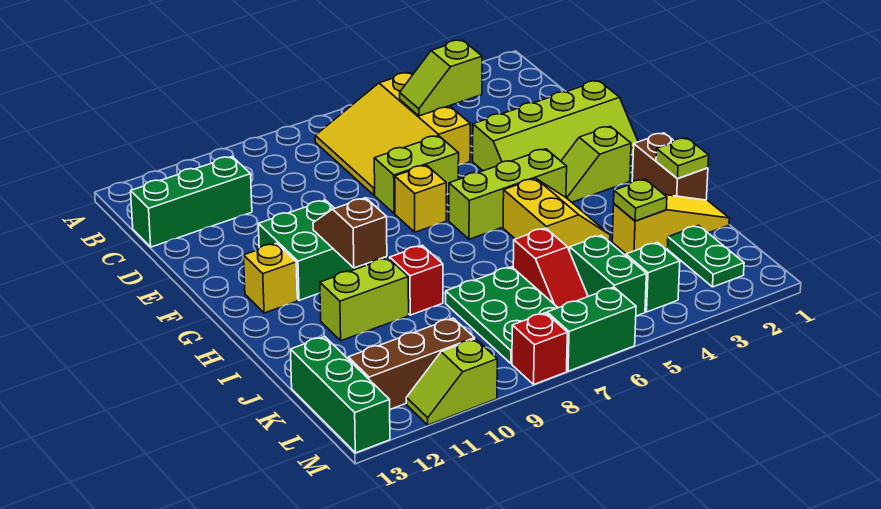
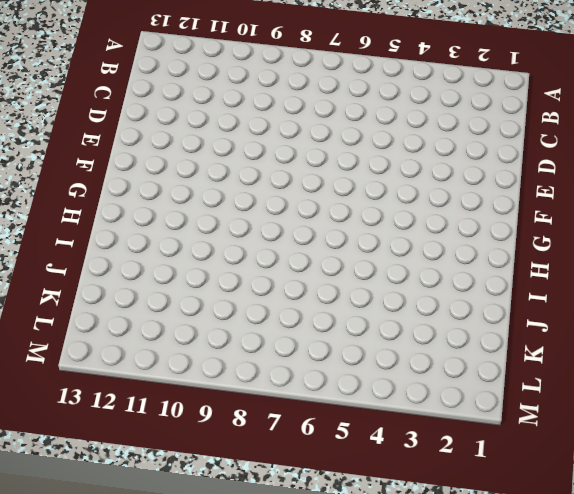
none -> yellow 3x3 slope [315,73,470,195]
none -> green 1x3 brick [131,157,252,247]
none -> lime 2x4 slope [473,81,638,171]

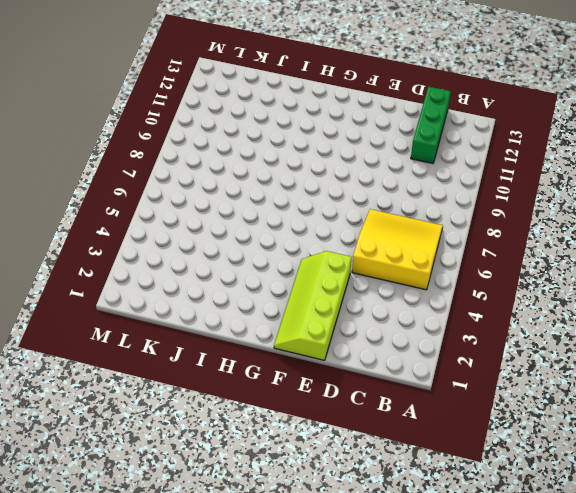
none -> lime 1x2 brick [374,136,459,214]
none -> yellow 1x1 brick [395,165,446,232]
none -> green 2x2 brick [258,200,366,300]

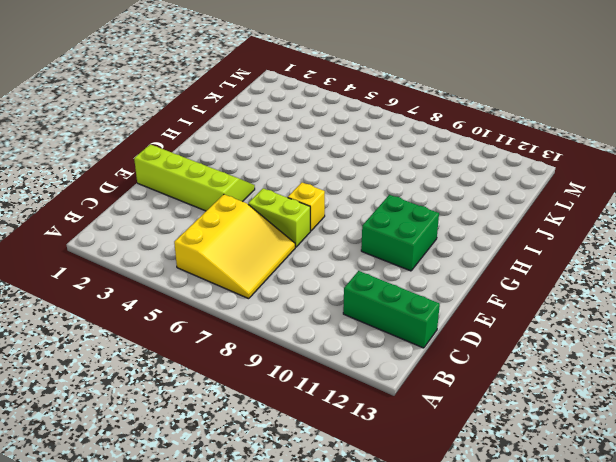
none -> lime 1x2 slope [561,126,631,202]
none -> lime 1x3 brick [449,149,567,239]
none -> yellow 1x1 brick [244,243,297,313]

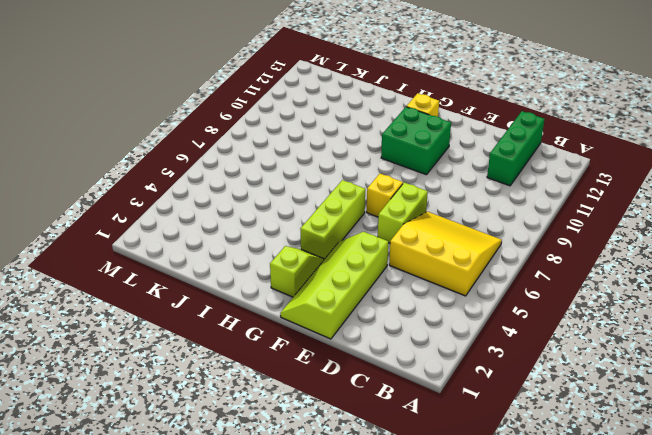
none -> brown 1x2 brick [632,133,708,200]
none -> yellow 2x2 slope [503,178,610,251]
none -> red 1x1 brick [390,245,443,315]

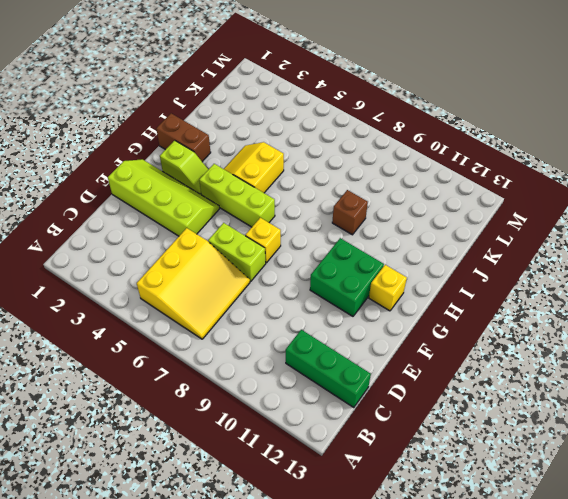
brown 1x2 brick [156,113,211,162] -> brown 1x2 brick turned to [632,133,708,200]
brown 1x1 brick [332,190,368,235] -> red 1x1 brick [390,245,443,315]
none -> lime 1x2 brick [320,258,409,341]
none -> yellow 1x3 slope [612,195,729,254]
none -> red 1x2 slope [513,228,588,308]

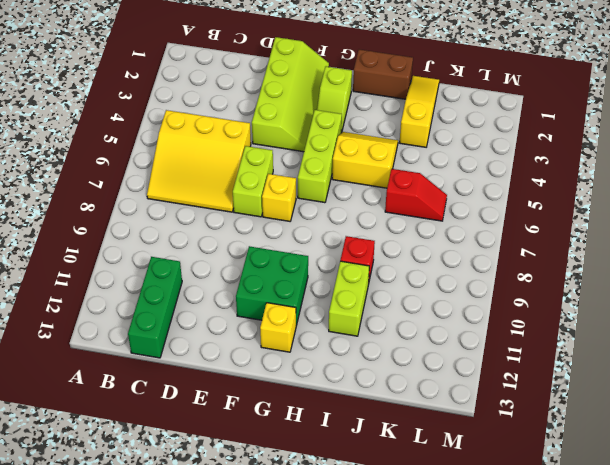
none -> green 2x3 plate [446,267,558,363]
none -> green 1x2 plate [667,225,744,287]
none -> green 1x2 brick [570,235,646,316]

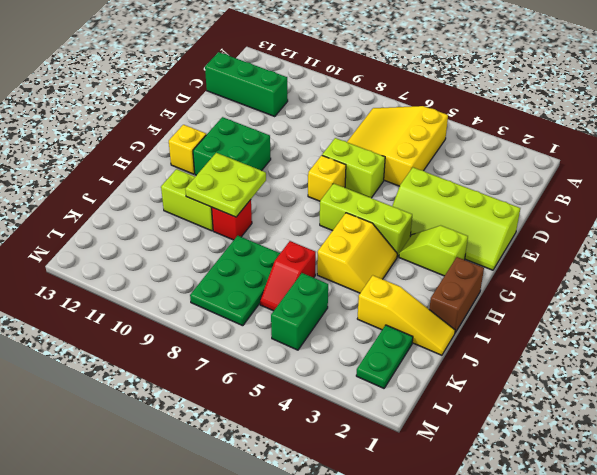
lime 2x2 plate [185,153,266,217] -> brown 1x2 slope [313,198,387,268]
none -> green 1x3 brick [291,336,390,453]
none -> green 1x1 brick [626,242,680,312]
none -> brown 1x3 brick [348,318,475,410]

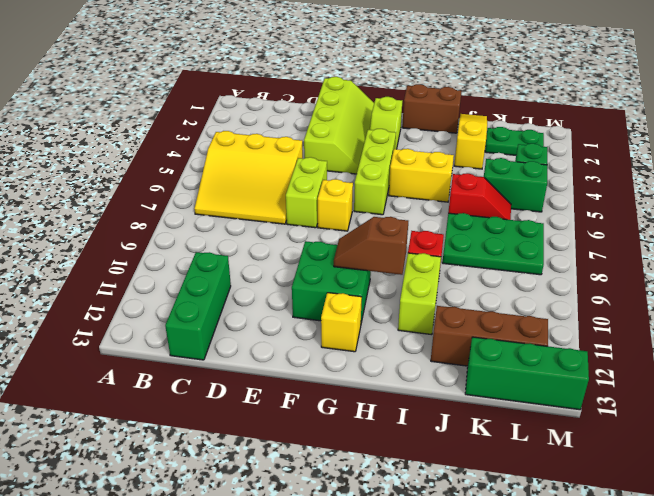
brown 1x3 brick [431,306,548,366] -> brown 1x3 brick turned to [348,318,475,410]
none -> green 1x2 brick [547,287,636,371]
none -> red 1x1 brick [512,313,567,384]
none -> lime 1x2 slope [406,339,497,425]

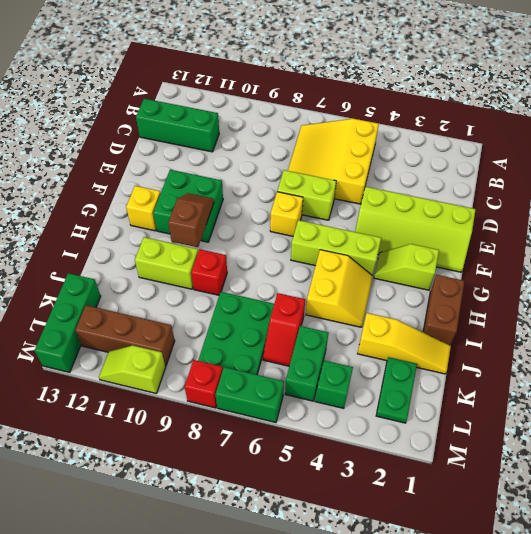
none -> lime 1x2 slope [400,40,482,116]
none -> lime 1x1 plate [656,138,709,179]
none -> lime 1x1 plate [614,179,667,221]

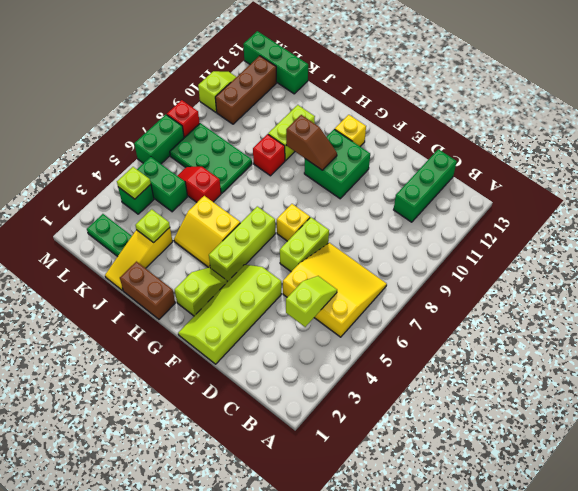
lime 1x1 plate [117,167,151,199] -> lime 1x1 plate moved to [656,138,709,179]

